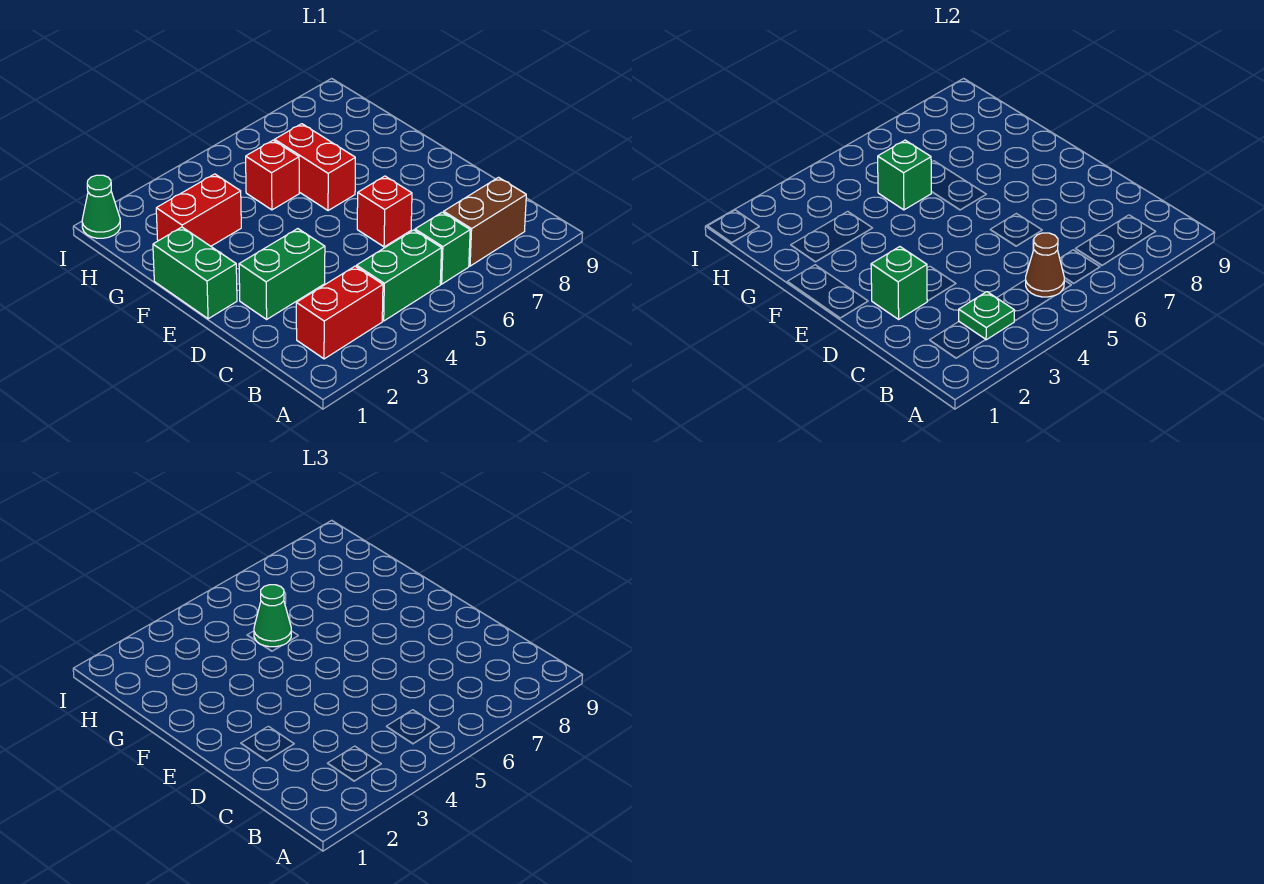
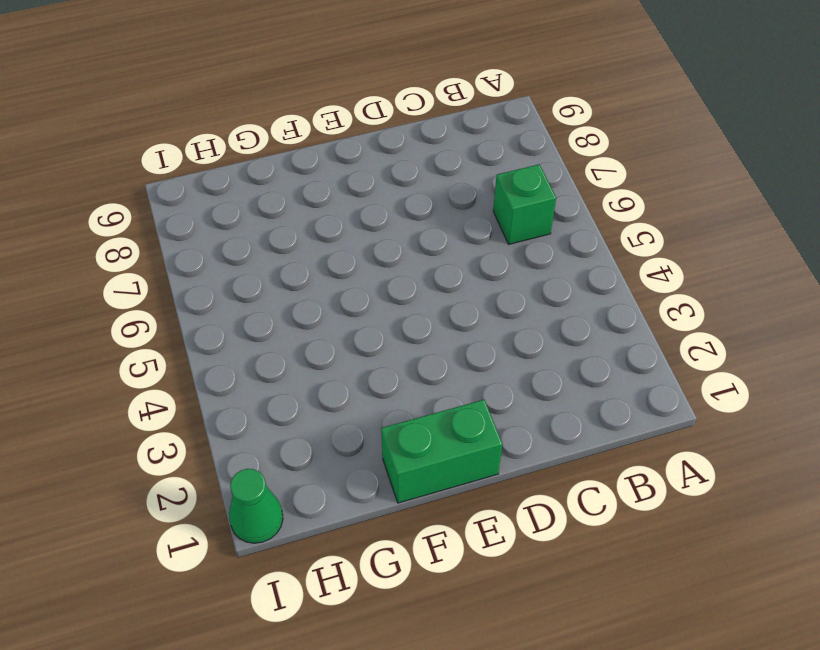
none -> red 1x2 brick [296,266,383,359]
none -> green 1x2 brick [357,230,442,321]
none -> brown 1x2 brick [444,177,526,266]

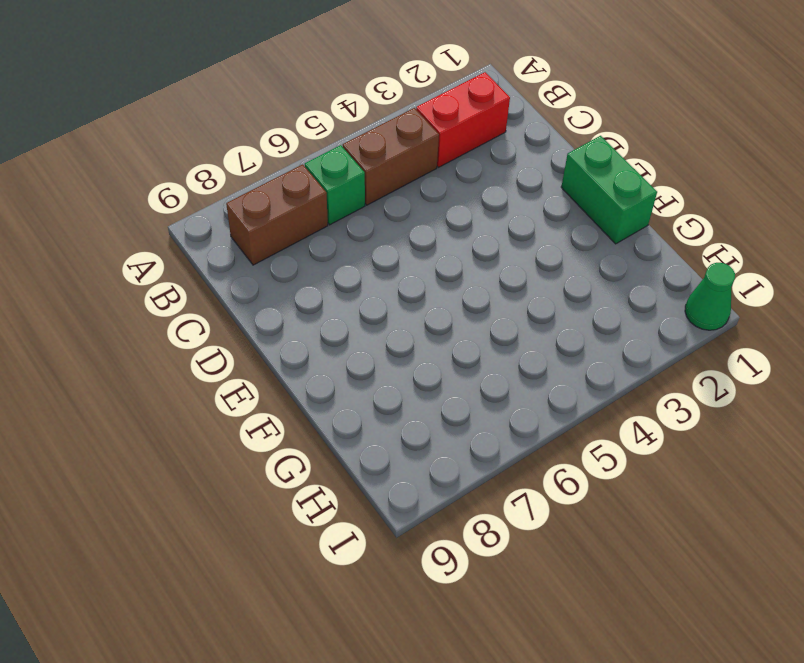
brown 1x2 brick [343,108,439,205] -> green 1x2 brick [357,230,442,321]
none -> green 1x2 brick [239,229,325,319]
none -> red 1x1 brick [357,176,412,247]
none -> red 1x2 brick [275,124,355,211]

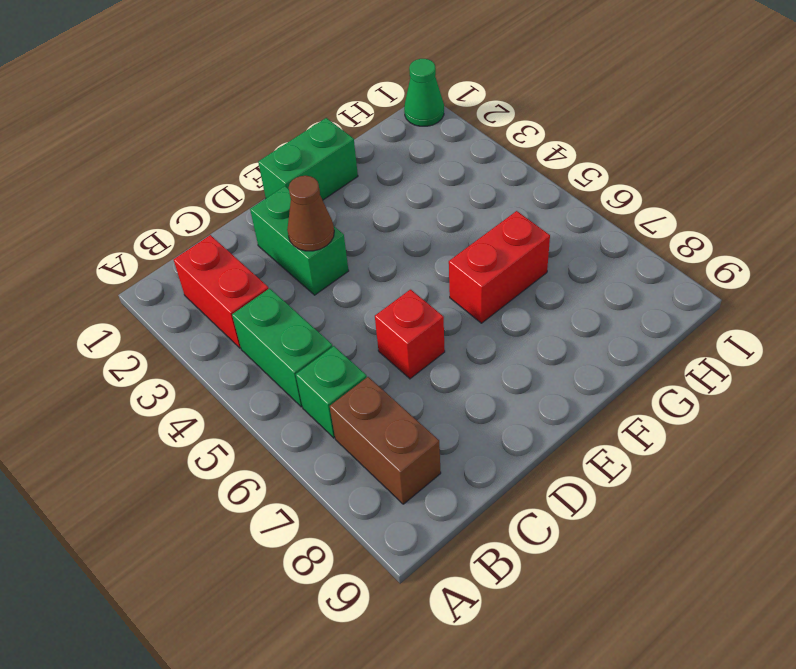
brown 1x1 cone [287,176,334,251] -> brown 1x1 cone moved to [1026,233,1064,297]
none -> red 1x2 brick [156,174,241,246]
none -> red 1x1 brick [246,140,299,210]
none -> green 1x1 plate [959,292,1015,340]

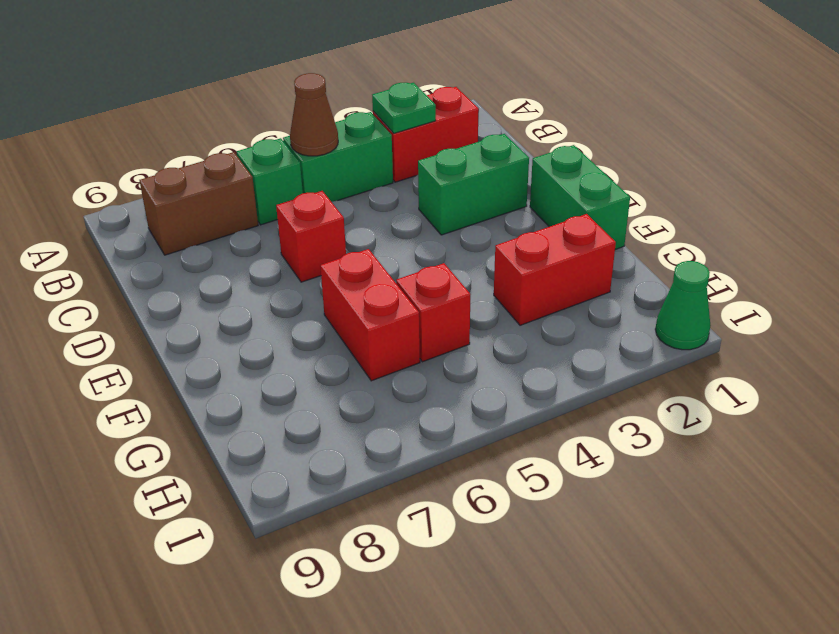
none -> green 1x1 brick [871,247,927,319]
none -> green 1x1 brick [878,140,931,210]
none -> green 1x1 cone [254,585,291,647]

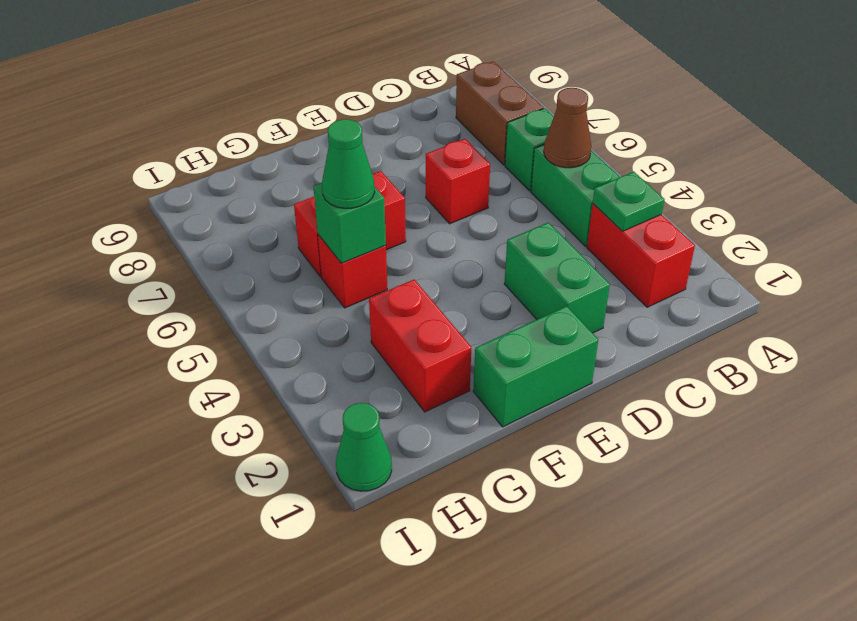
none -> green 1x1 brick [871,247,927,319]

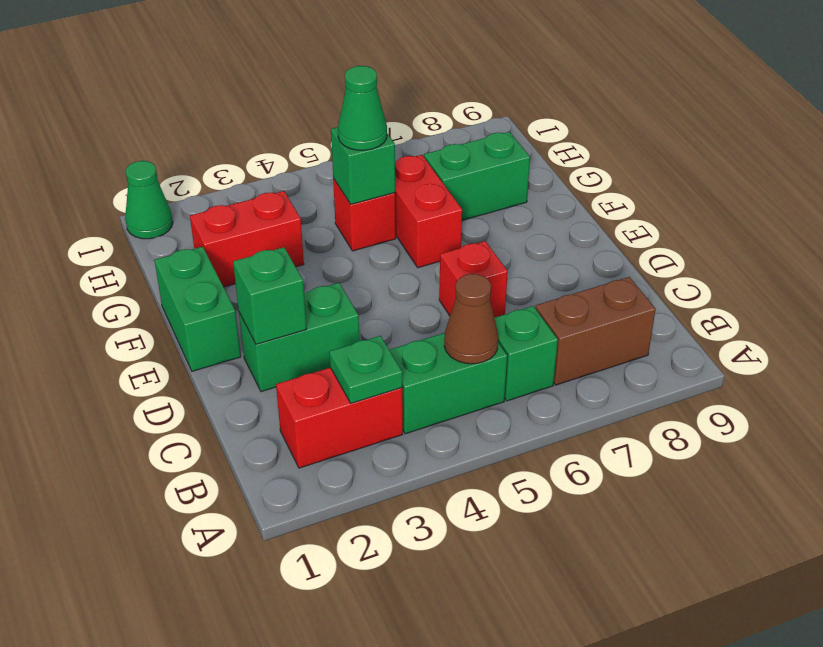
green 1x2 brick [424,132,530,220] -> none

